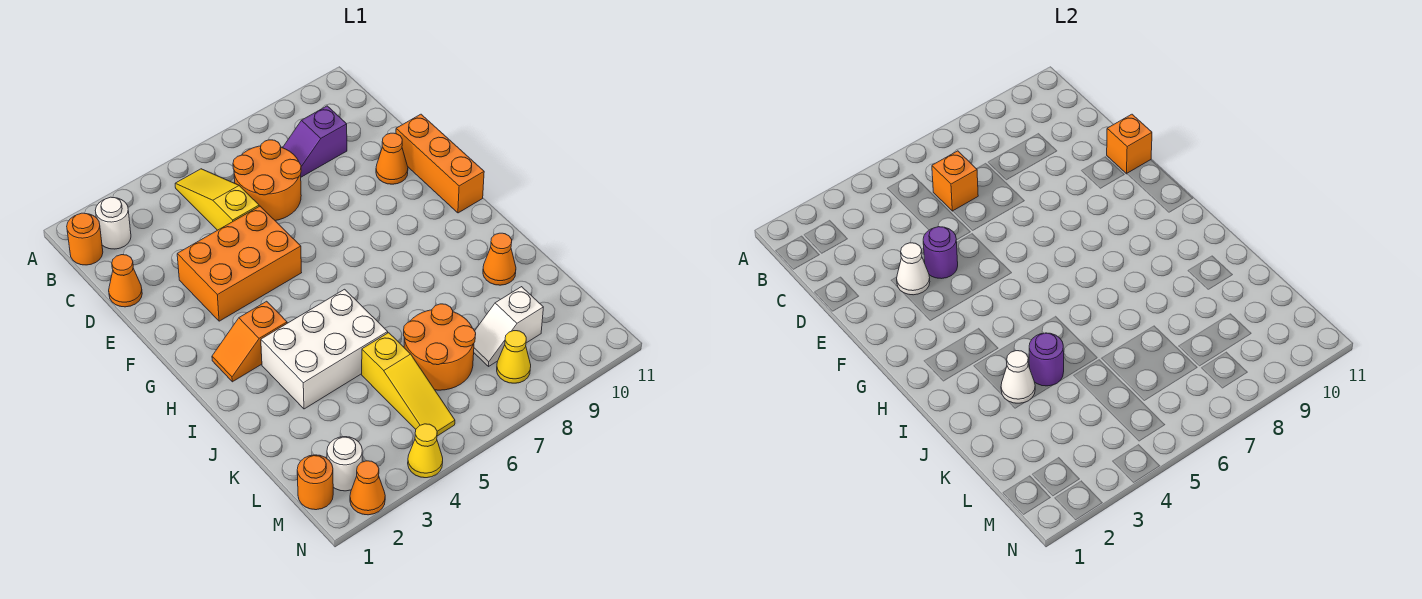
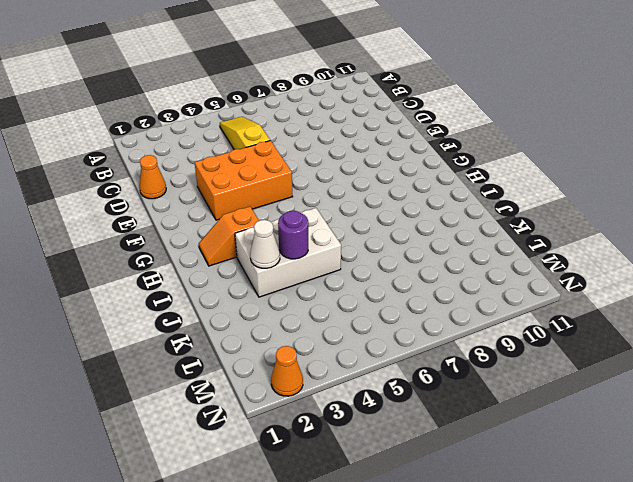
none -> orange 1x1 round brick [67,213,103,265]
none -> white 1x1 round brick [95,197,131,249]
none -> orange 2x2 round brick [233,140,301,221]

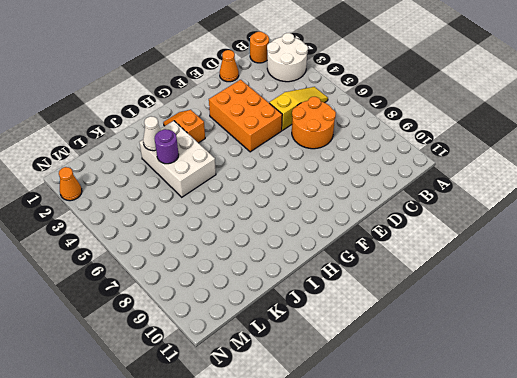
white 2x2 round brick [267,33,308,82] -> white 1x1 round brick [95,197,131,249]
none -> purple 1x2 slope [283,106,347,177]
none -> orange 1x1 cone [376,133,408,184]
none -> orange 1x3 brick [396,114,484,213]

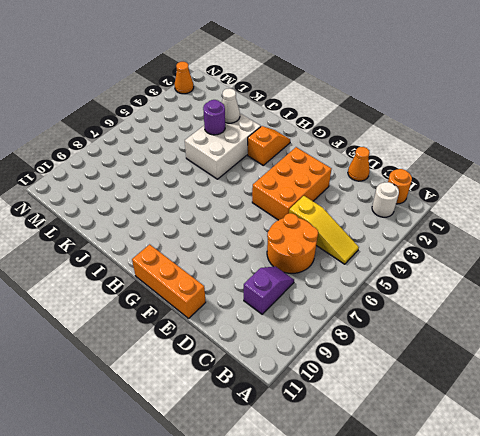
none -> orange 1x1 cone [376,133,408,184]
none -> orange 1x1 cone [483,233,516,285]
none -> yellow 1x3 slope [362,333,455,436]

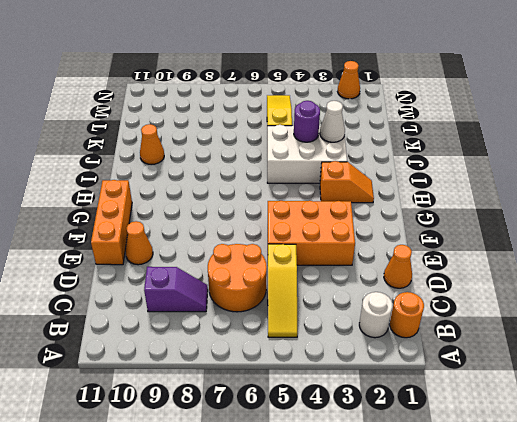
none -> orange 2x2 round brick [404,304,476,390]
none -> white 1x2 slope [474,287,543,366]
none -> orange 1x1 round brick [297,455,333,510]

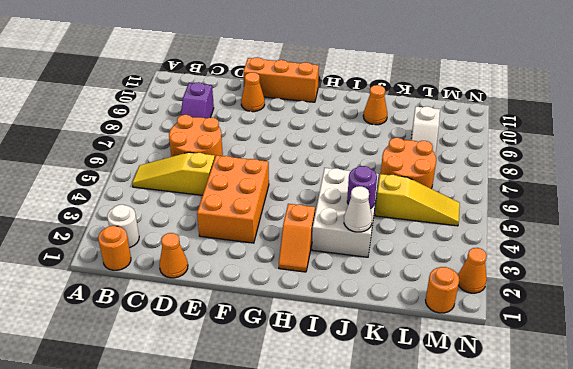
none -> white 1x1 round brick [327,437,362,491]
none -> yellow 1x1 cone [497,331,531,383]
none -> yellow 1x1 cone [408,424,443,478]

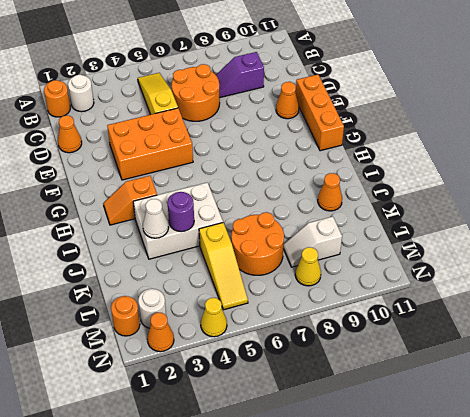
none -> orange 1x1 brick [932,151,978,211]
none -> white 1x1 cone [897,243,930,295]
none -> purple 1x1 round brick [923,227,958,279]

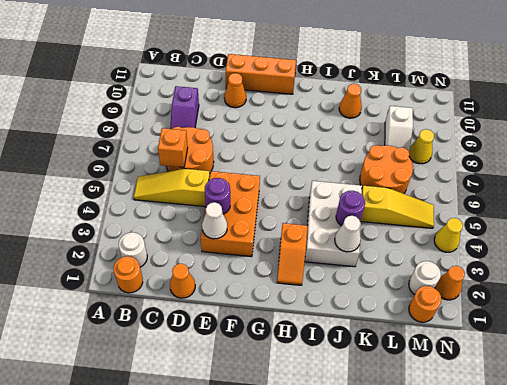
none -> orange 1x1 brick [1107,114,1152,174]

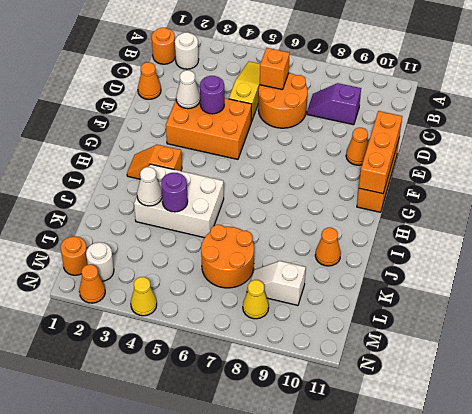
orange 1x3 brick [359,111,402,194] -> orange 1x1 brick [1107,114,1152,174]
none -> yellow 1x3 slope [362,333,455,436]

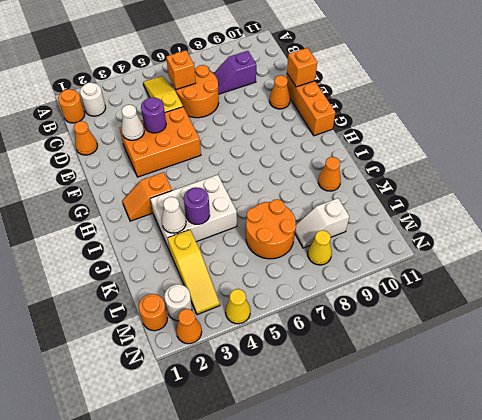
yellow 1x3 slope [168,230,220,315] -> yellow 1x3 slope moved to [362,333,455,436]

